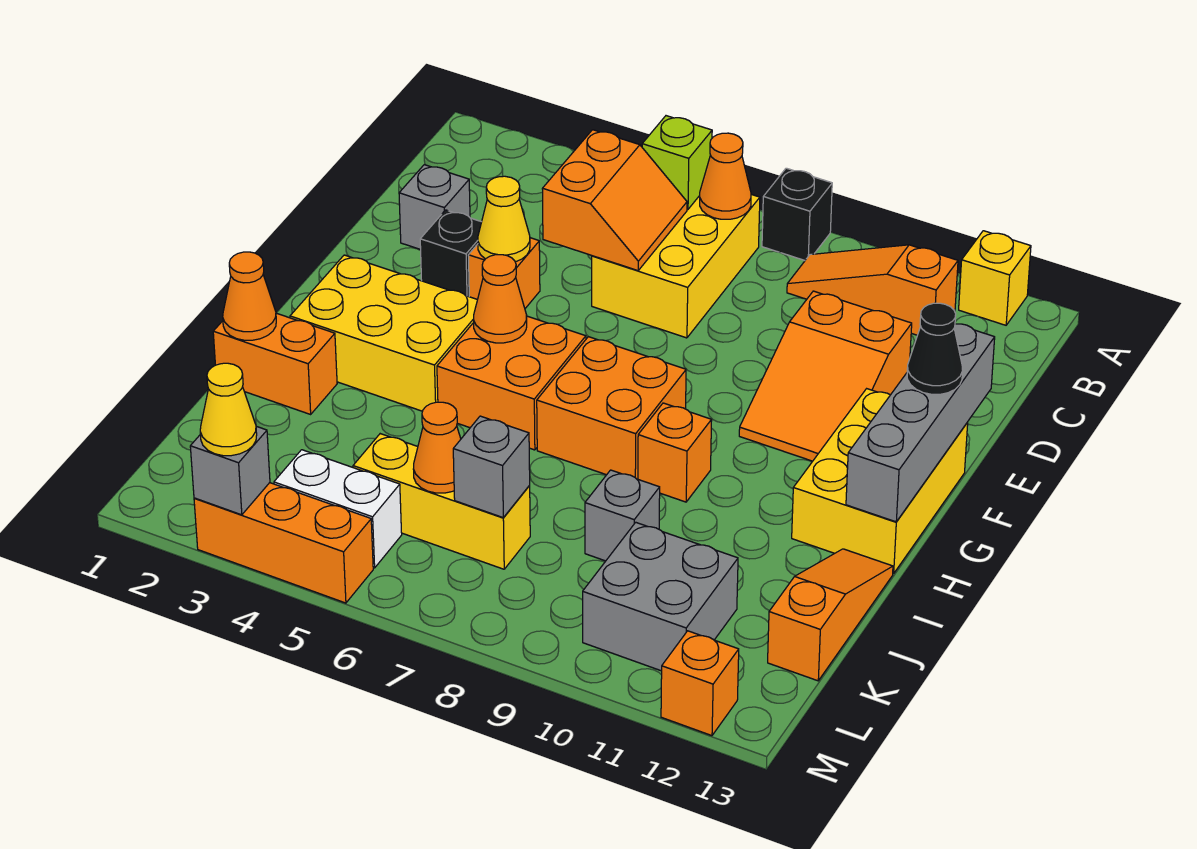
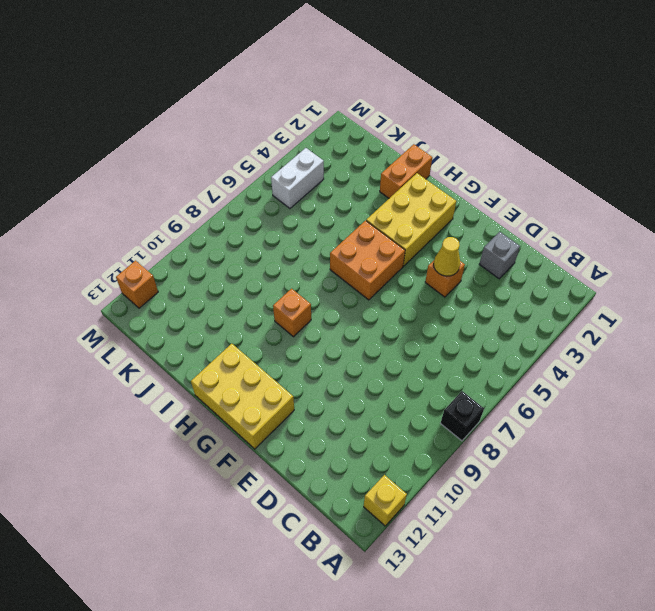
none -> yellow 2x3 brick [592,194,760,338]
none -> orange 1x3 slope [787,245,958,335]
none -> orange 2x3 slope [739,291,912,461]
none -> black 1x1 brick [420,210,481,297]

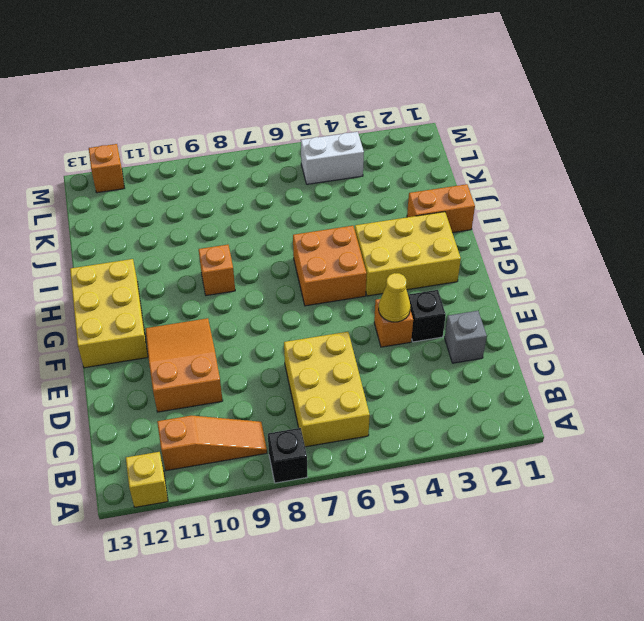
none -> orange 2x2 brick [537,337,686,479]
none -> orange 1x3 slope [768,549,893,681]
none -> grey 1x1 brick [585,470,660,561]
none -> yellow 1x3 brick [353,434,530,569]

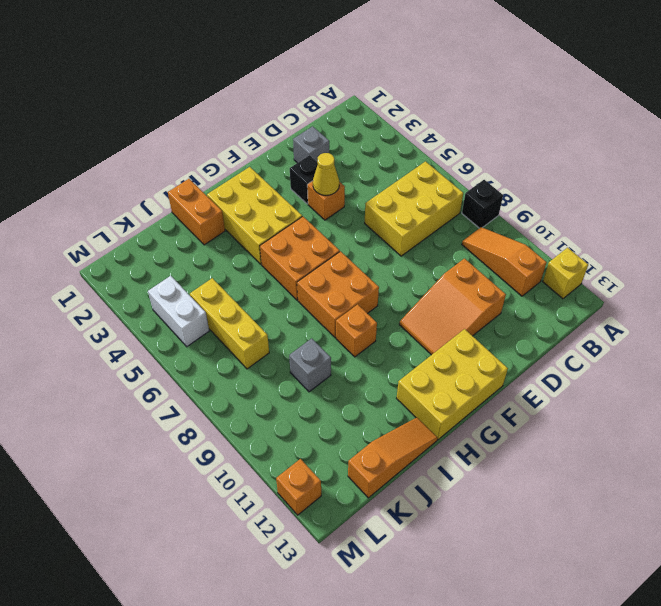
none -> grey 2x2 brick [583,522,738,671]
none -> orange 1x3 brick [194,483,373,603]
none -> lime 1x1 brick [642,116,712,209]
none -> orange 1x1 cone [700,133,751,219]

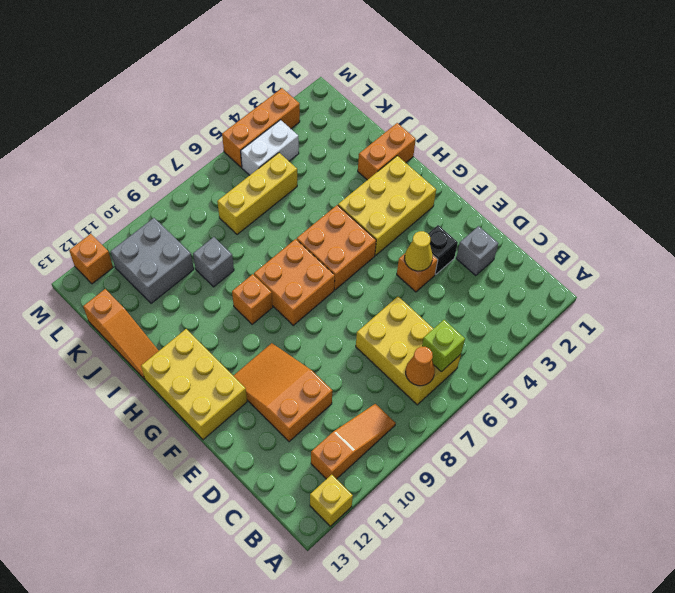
none -> black 1x1 brick [762,168,832,260]
none -> orange 2x2 slope [542,130,687,271]
none -> grey 1x4 brick [846,324,995,522]
none -> orange 1x1 cone [474,255,527,343]

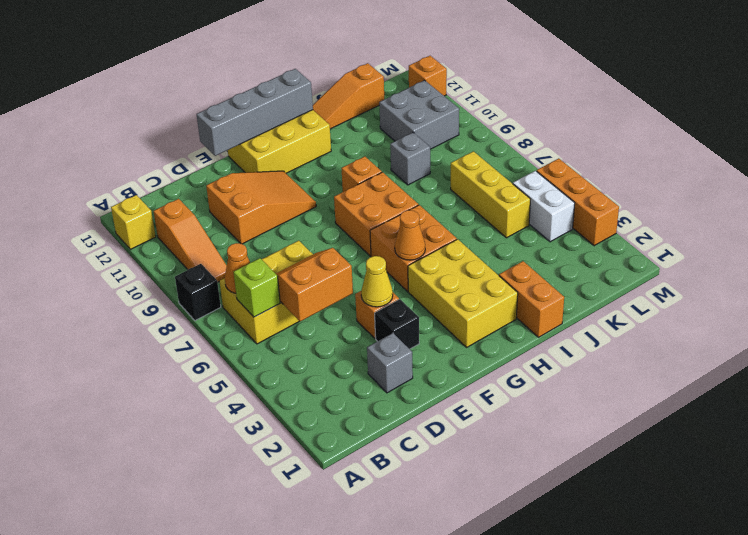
none -> orange 1x1 cone [223,252,276,340]
none -> orange 1x1 cone [414,402,461,493]
none -> grey 1x1 brick [453,416,530,517]
none -> grey 1x1 brick [190,426,270,515]

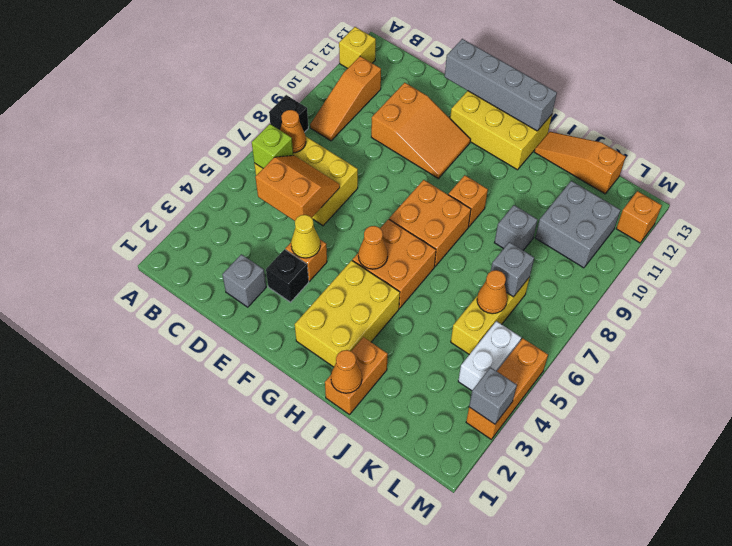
none -> black 1x1 cone [907,303,963,394]
none -> yellow 1x1 cone [200,363,257,456]

